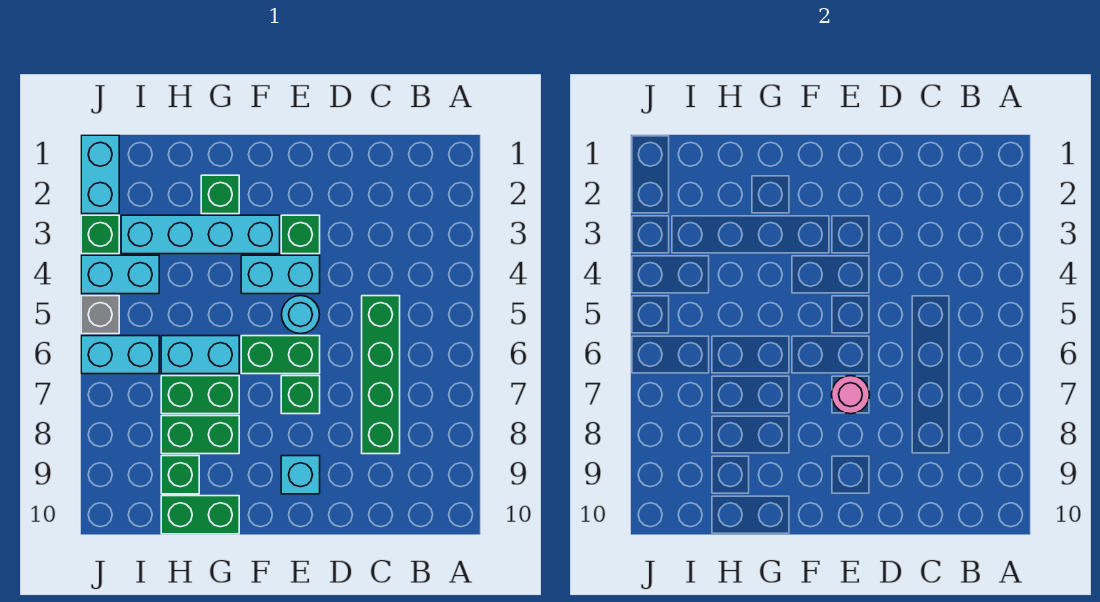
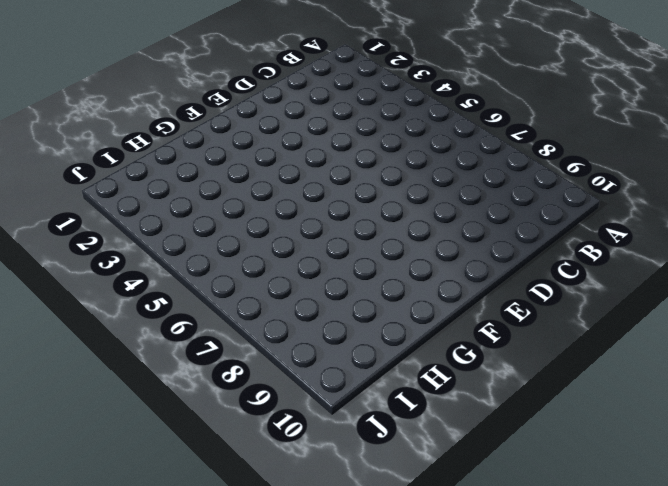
none -> green 1x4 brick [362,296,400,454]
none -> green 1x1 brick [281,215,320,254]
none -> cyan 1x2 brick [241,255,320,294]

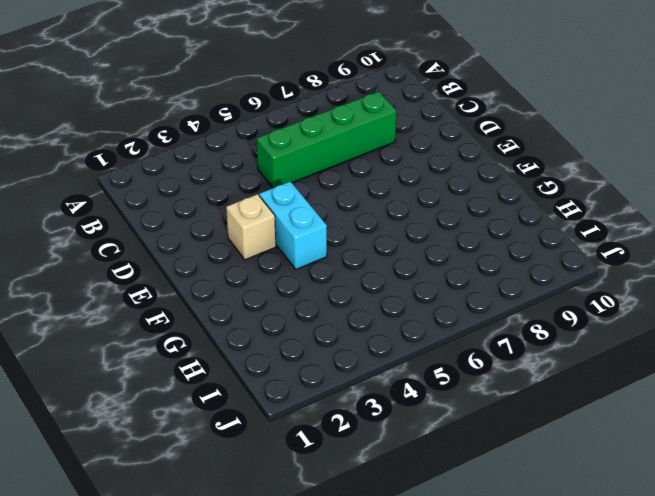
tan 1x1 brick [226,194,276,260] -> green 1x1 brick [281,215,320,254]
none -> cyan 1x1 round brick [282,296,320,334]
none -> green 1x2 brick [241,336,320,374]
none -> green 1x1 brick [281,376,320,414]

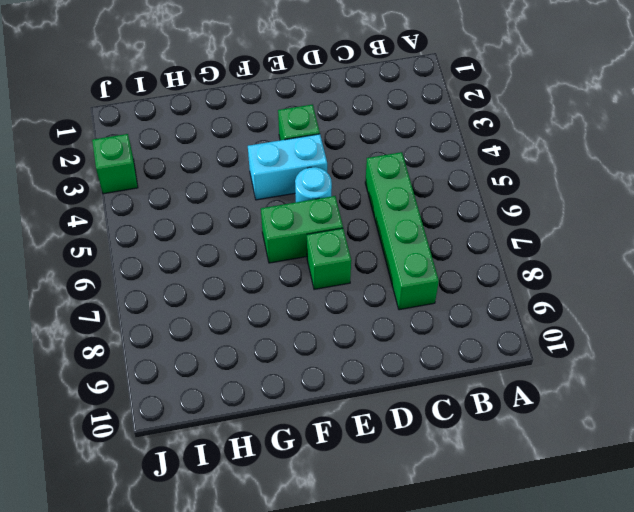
none -> cyan 1x1 brick [281,456,320,494]
none -> cyan 1x4 brick [121,215,280,254]
none -> green 1x1 brick [201,175,239,214]

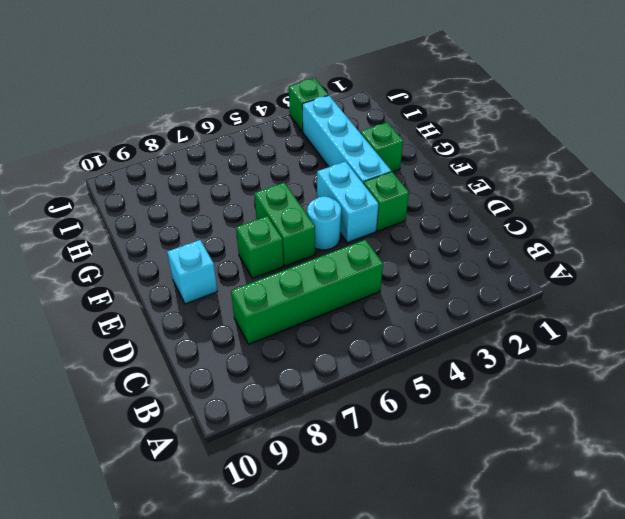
none -> cyan 1x2 brick [161,336,239,374]
none -> green 1x2 brick [161,376,239,414]
none -> green 1x2 brick [161,416,239,454]

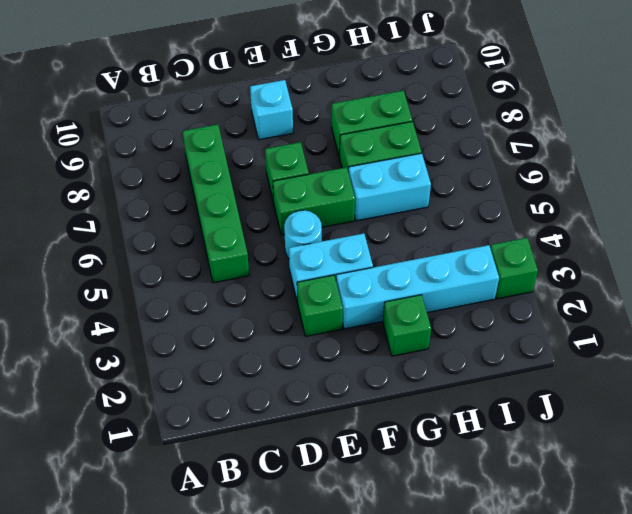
none -> green 1x2 brick [161,496,239,534]
none -> green 1x1 brick [161,456,199,494]
none -> cyan 1x2 brick [81,255,159,294]

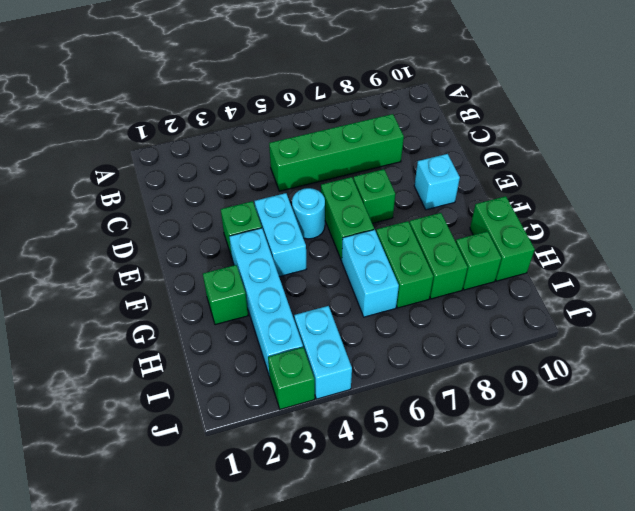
none -> cyan 1x2 brick [81,336,159,374]
none -> cyan 1x2 brick [81,135,119,214]
none -> grey 1x1 brick [81,296,119,334]

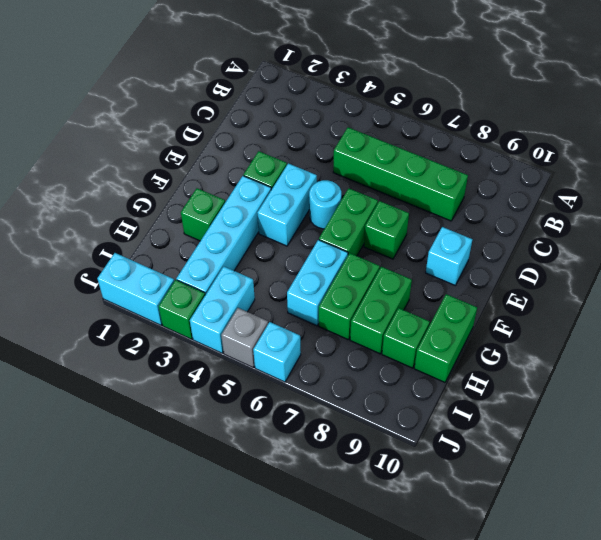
cyan 1x1 brick [253,322,301,382] -> cyan 1x2 brick [81,336,159,374]
none -> pink 1x1 round brick [831,376,870,414]

